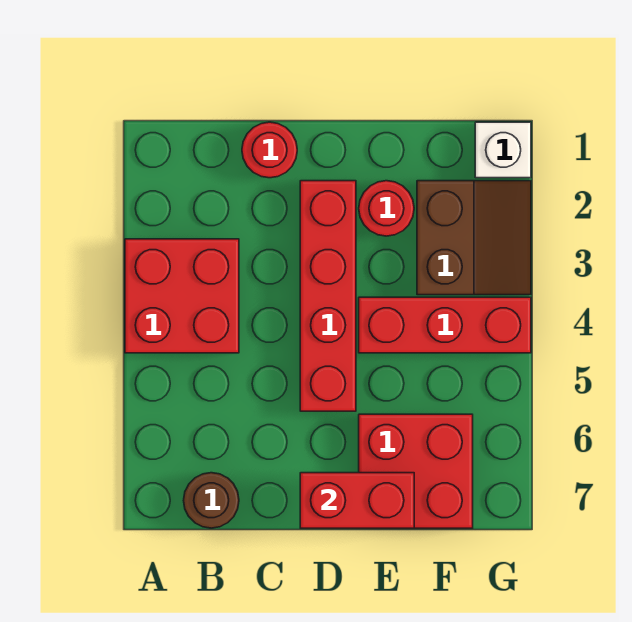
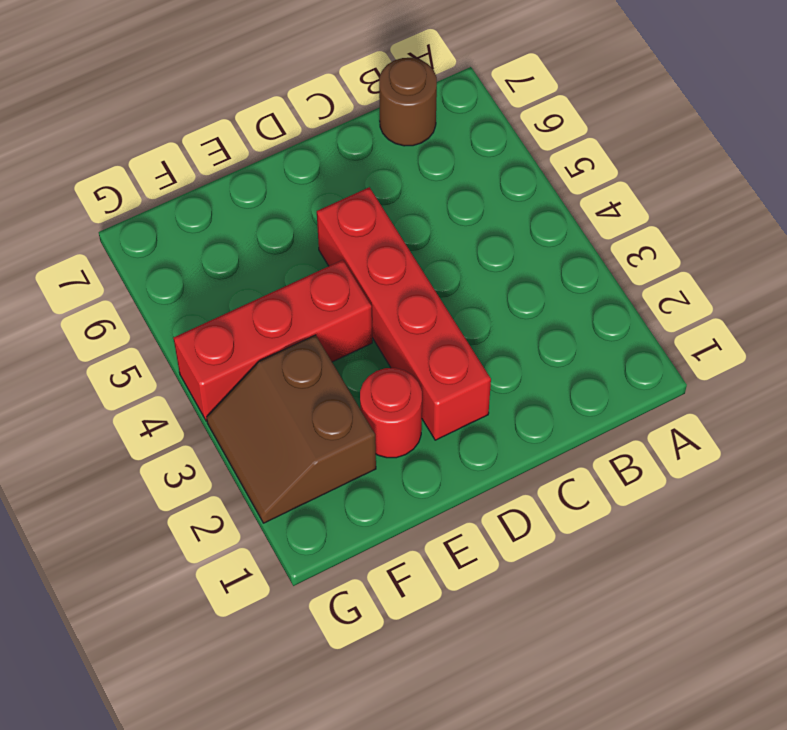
none -> red 2x2 brick [125,239,239,353]
none -> red 1x1 round brick [242,122,297,178]

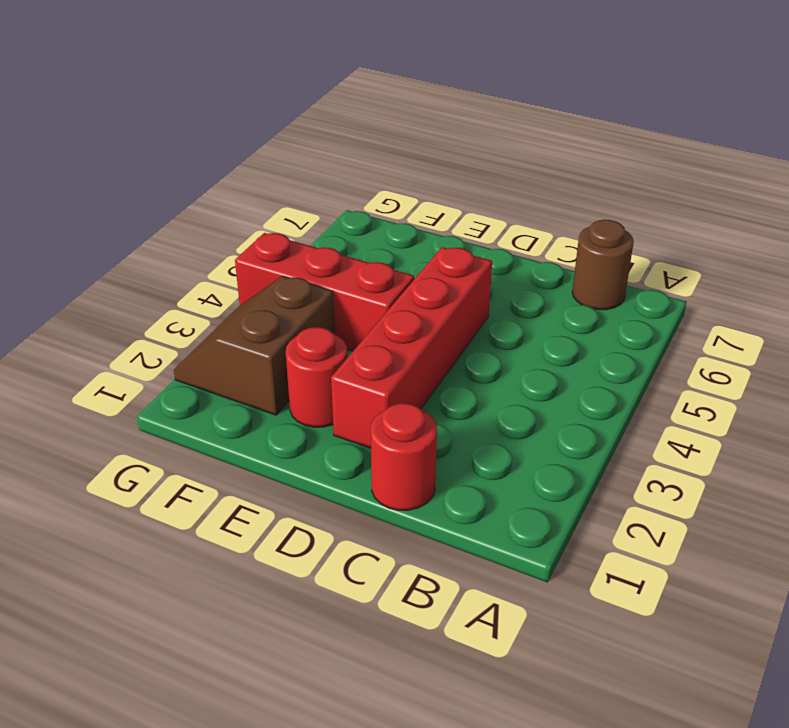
none -> red 2x2 brick [125,239,239,353]
none -> red 2x2 brick [359,414,473,528]

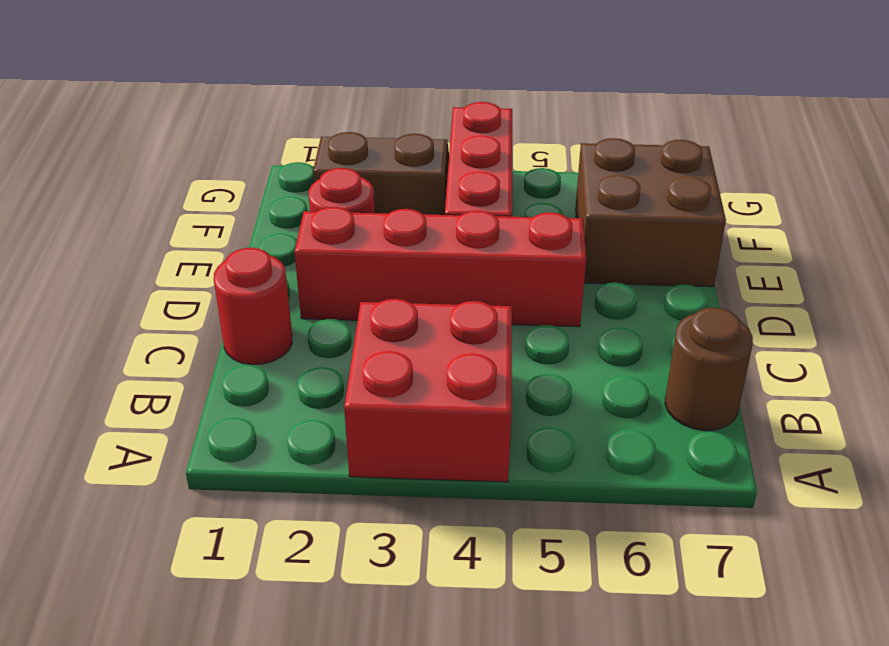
brown 2x2 brick [576,138,726,287] -> red 2x2 brick [359,414,473,528]
none -> white 1x1 brick [475,122,531,178]
none -> red 1x2 brick [300,473,414,528]

